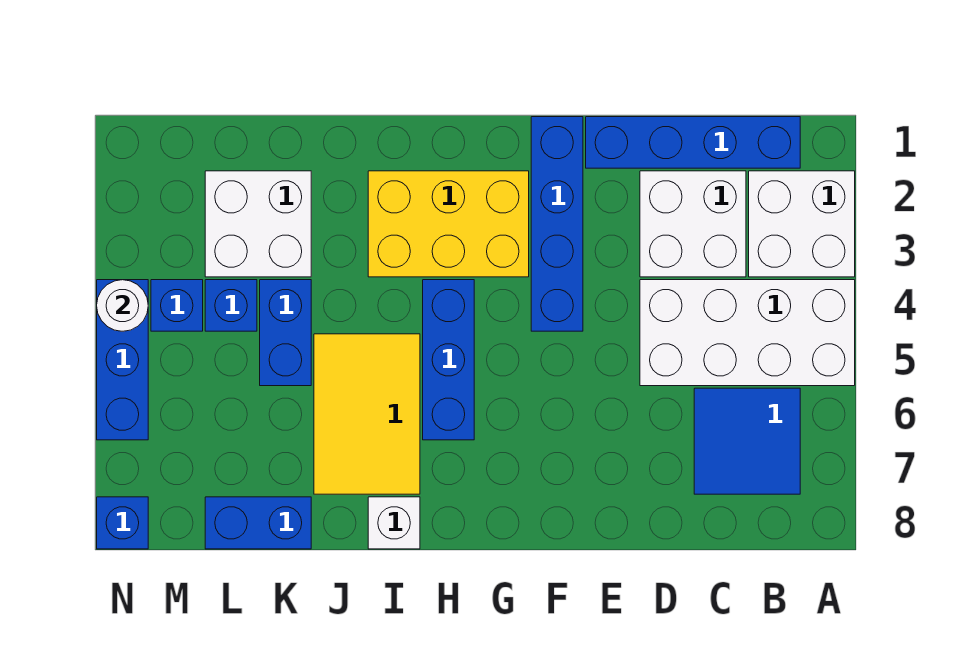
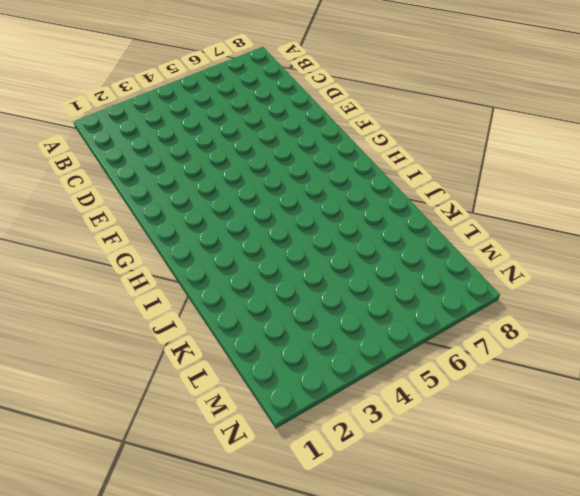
none -> white 2x2 brick [749,171,855,277]
none -> white 2x4 brick [640,280,855,386]
none -> blue 1x4 brick [586,117,800,168]

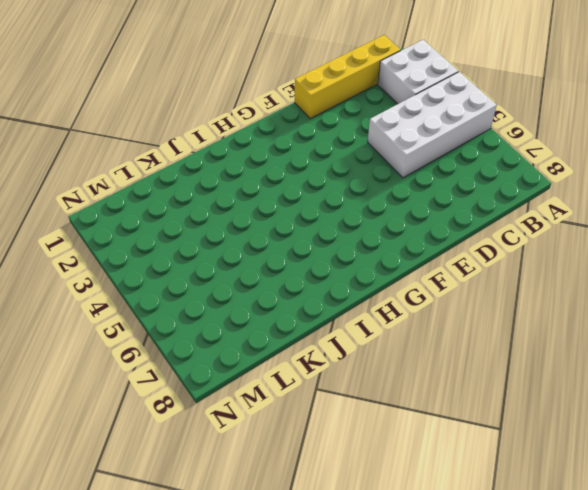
yellow 1x4 brick [295,35,401,119] -> blue 1x4 brick [586,117,800,168]
none -> blue 2x2 tile [694,388,800,494]
none -> white 2x2 brick [640,171,746,277]
none -> blue 1x4 brick [531,117,583,331]

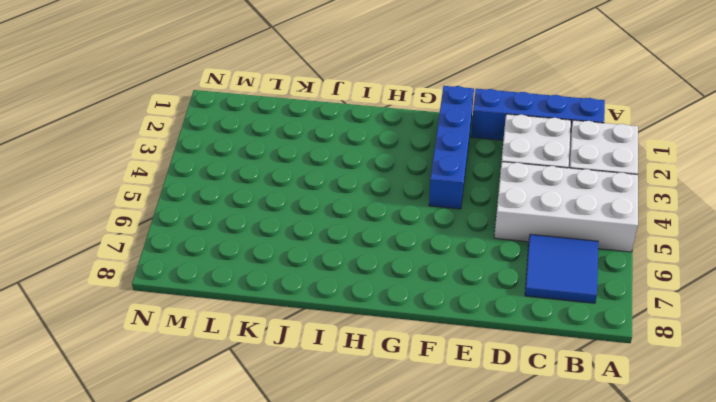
none -> yellow 2x3 brick [368,171,529,277]
none -> blue 1x3 brick [423,280,474,440]
none -> yellow 2x3 tile [314,334,420,494]

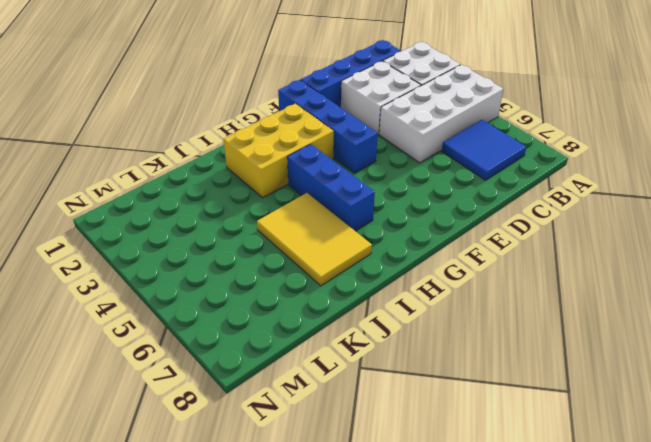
none -> white 1x1 brick [368,497,420,549]
none -> white 2x2 brick [205,171,311,277]
none -> blue 1x2 brick [260,280,311,386]

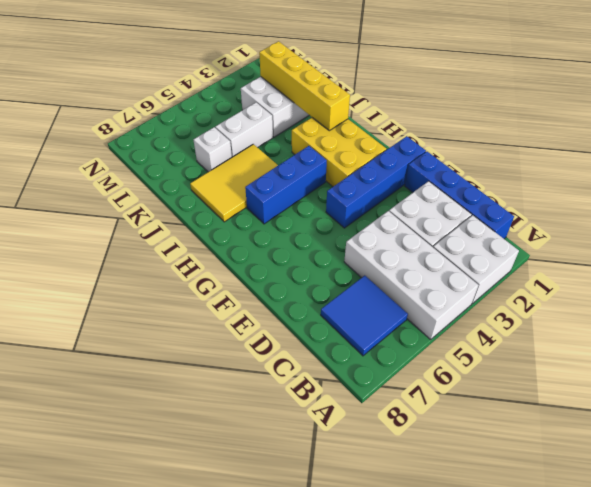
yellow 1x4 brick [259,41,350,131] -> none
white 1x2 brick [215,103,273,157] -> blue 1x2 brick [260,280,311,386]
white 1x1 brick [194,127,232,172] -> white 1x1 brick moved to [368,497,420,549]
none -> blue 1x2 brick [205,497,311,549]
none -> blue 1x1 brick [205,280,257,331]
none -> blue 1x1 brick [151,280,203,331]

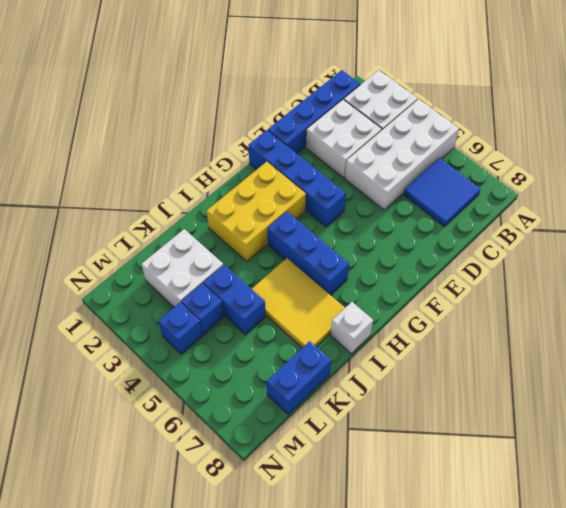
none -> blue 1x3 brick [97,280,148,440]
none -> blue 1x1 brick [97,497,148,549]
none -> white 1x1 round brick [97,280,148,331]

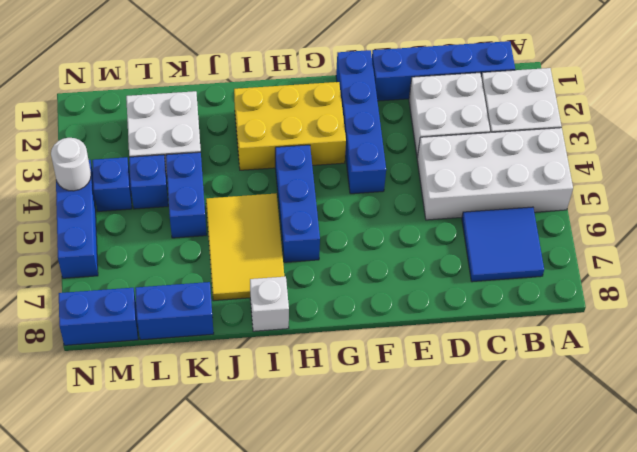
blue 1x2 brick [59,288,138,345] -> blue 1x1 brick [97,497,148,549]

